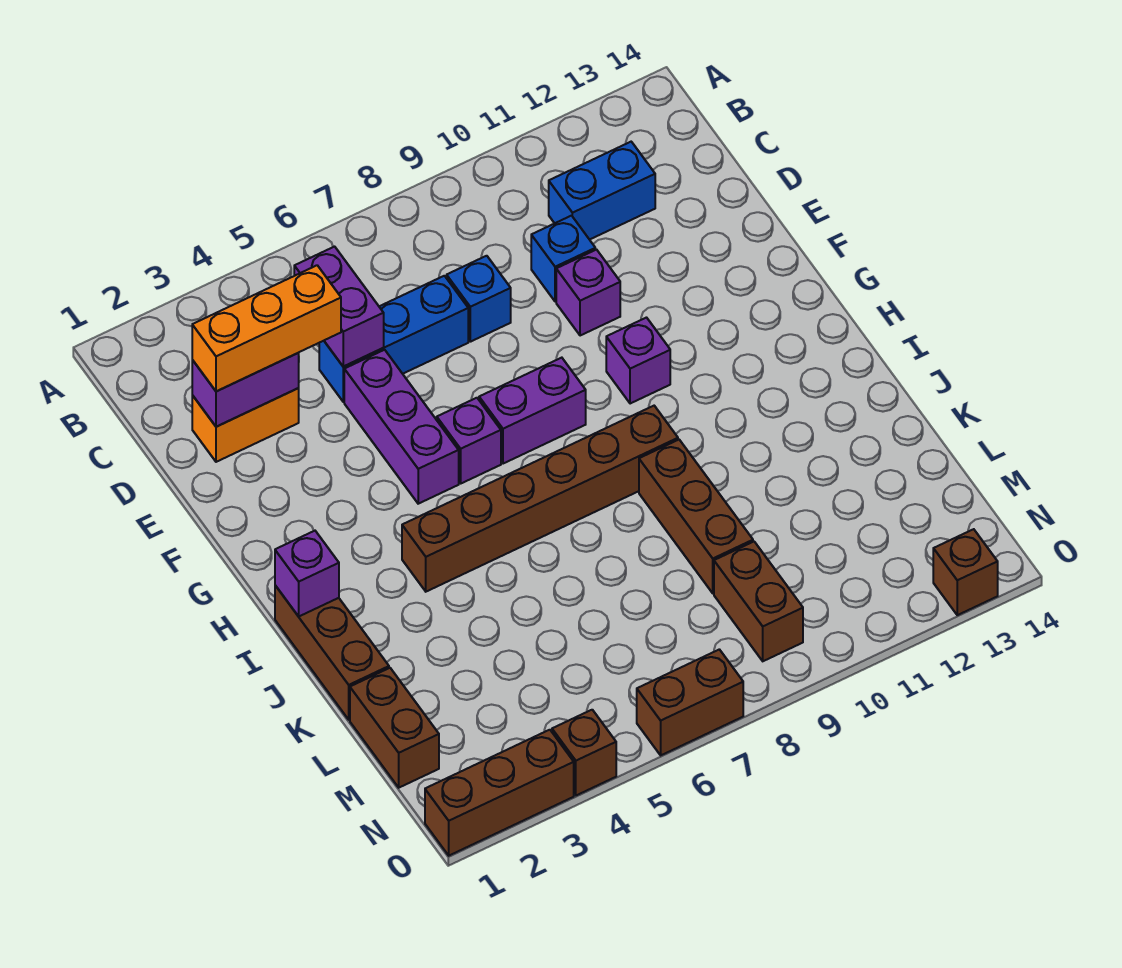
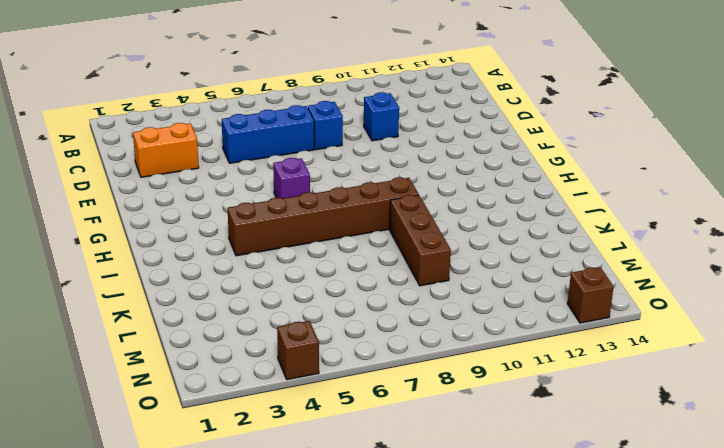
none -> blue 1x2 brick [549,142,655,240]
none -> purple 1x3 brick [344,350,459,504]
none -> purple 1x1 brick [556,250,620,336]

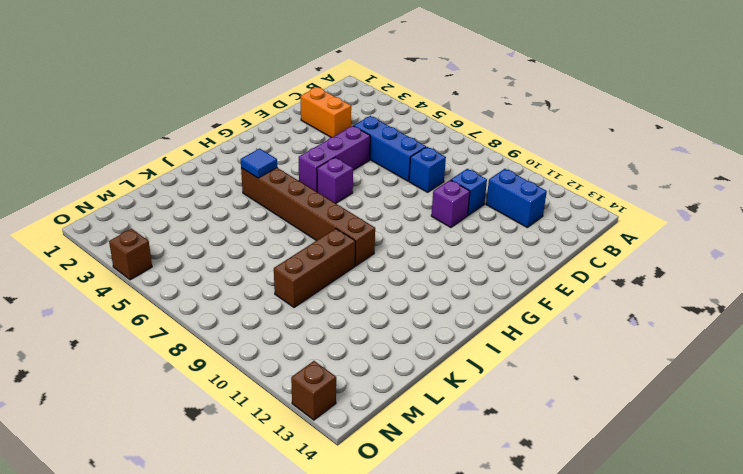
blue 1x1 tile [241,149,277,178] -> none
none -> purple 1x2 brick [479,358,586,464]
none -> purple 1x1 brick [606,318,670,404]
none -> brown 1x3 brick [275,585,389,720]

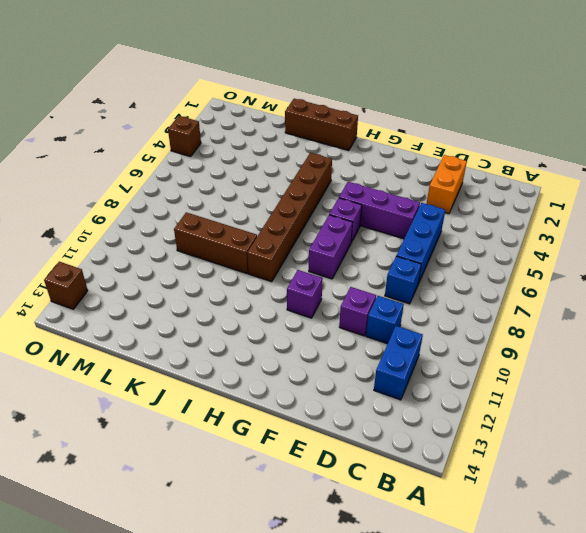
none -> brown 1x2 brick [350,668,439,788]
none -> brown 1x2 brick [714,542,803,661]
none -> brown 1x3 brick [425,730,574,856]

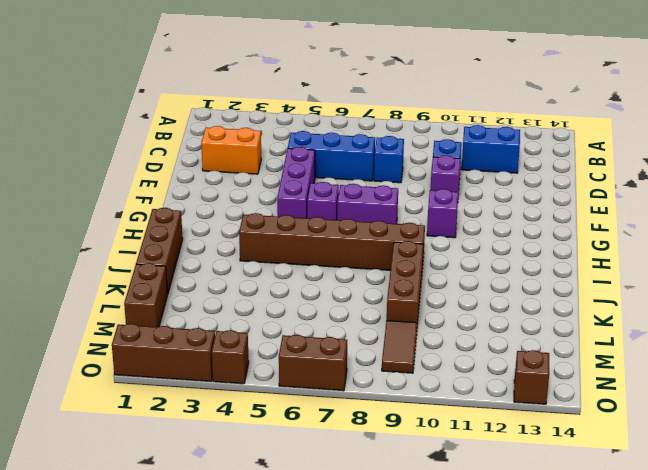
brown 1x2 tile [382,321,417,373] -> brown 1x2 brick [714,542,803,661]
none -> purple 1x2 brick [294,247,384,367]
none -> purple 1x2 brick [192,353,299,427]
none -> purple 1x1 brick [275,531,339,616]

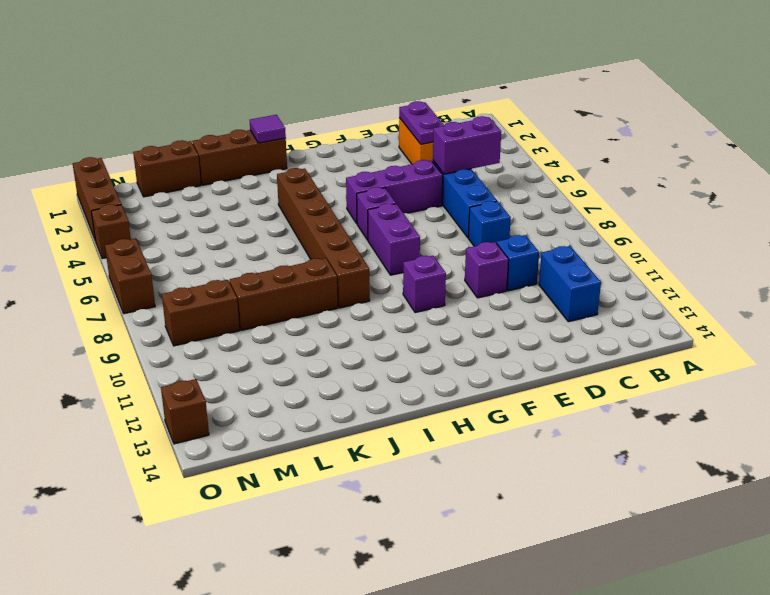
purple 1x2 plate [399,101,444,144] -> purple 1x2 brick [192,353,299,427]
purple 1x1 tile [249,115,286,143] -> purple 1x1 brick [275,531,339,616]
none -> orange 1x3 brick [192,265,341,391]

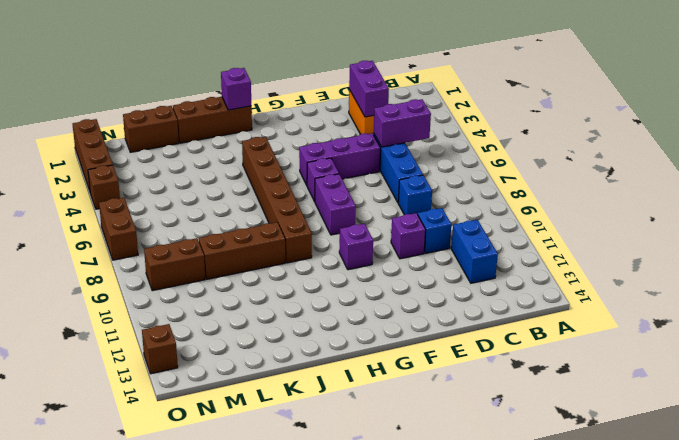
none -> orange 1x3 brick [192,265,341,391]

